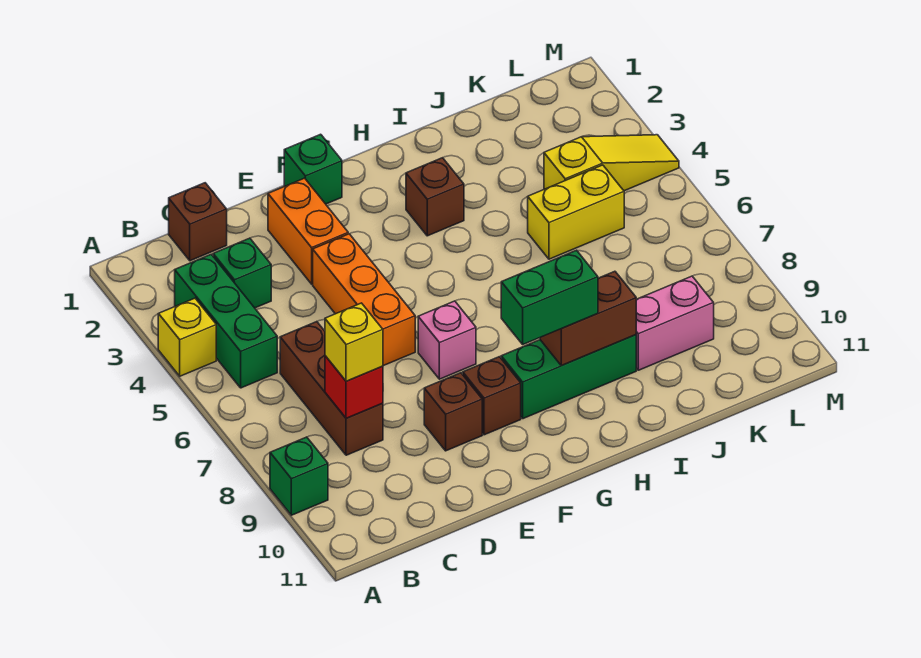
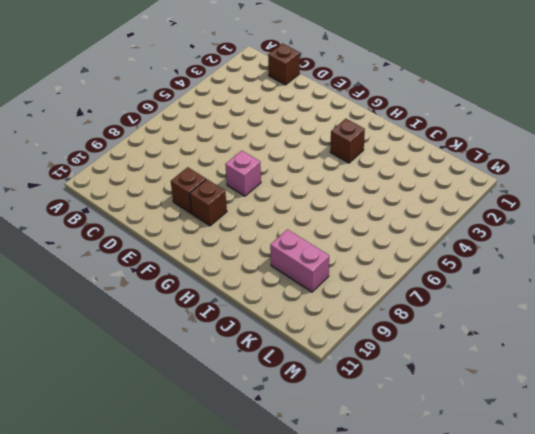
none -> yellow 1x1 brick [158,298,216,376]
none -> green 1x1 brick [270,437,328,515]
none -> green 1x3 brick [175,254,277,388]

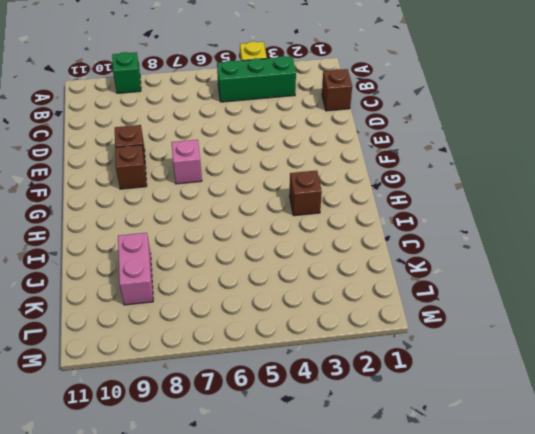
none -> green 1x1 brick [213,238,271,308]
none -> brown 1x3 brick [280,322,383,455]
none -> orange 1x2 brick [268,178,348,284]

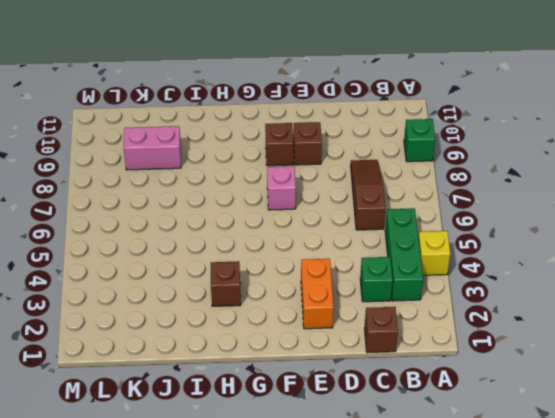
brown 1x3 slope [351,160,385,230] -> brown 1x3 brick [280,322,383,455]
none -> orange 1x3 brick [313,234,415,366]
none -> green 1x1 brick [284,134,342,204]
none -> green 1x3 brick [501,335,636,419]

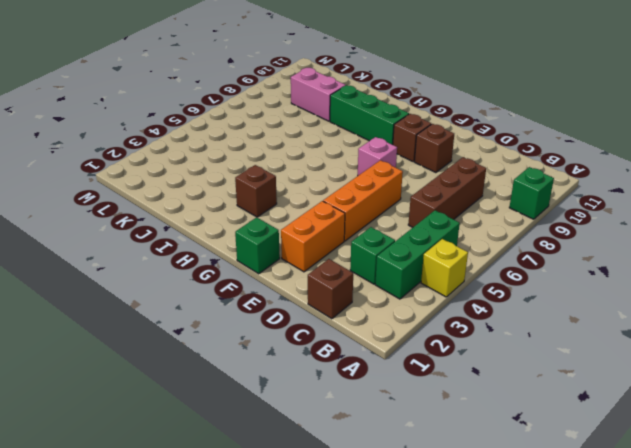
none -> yellow 1x2 brick [528,165,624,259]
none -> yellow 1x3 slope [544,135,679,191]
none -> red 1x1 brick [325,356,383,418]

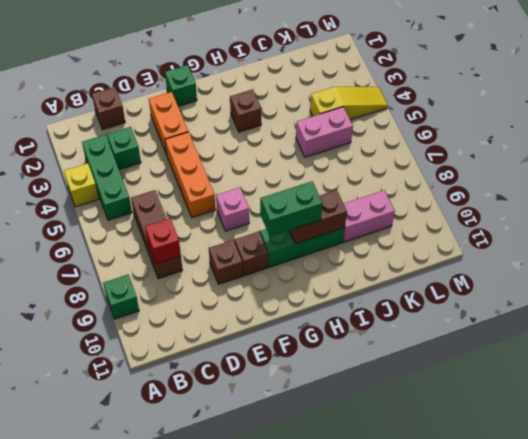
pink 1x2 brick [296,107,353,157] -> yellow 1x2 brick [528,165,624,259]
none -> yellow 1x1 brick [325,303,383,381]

